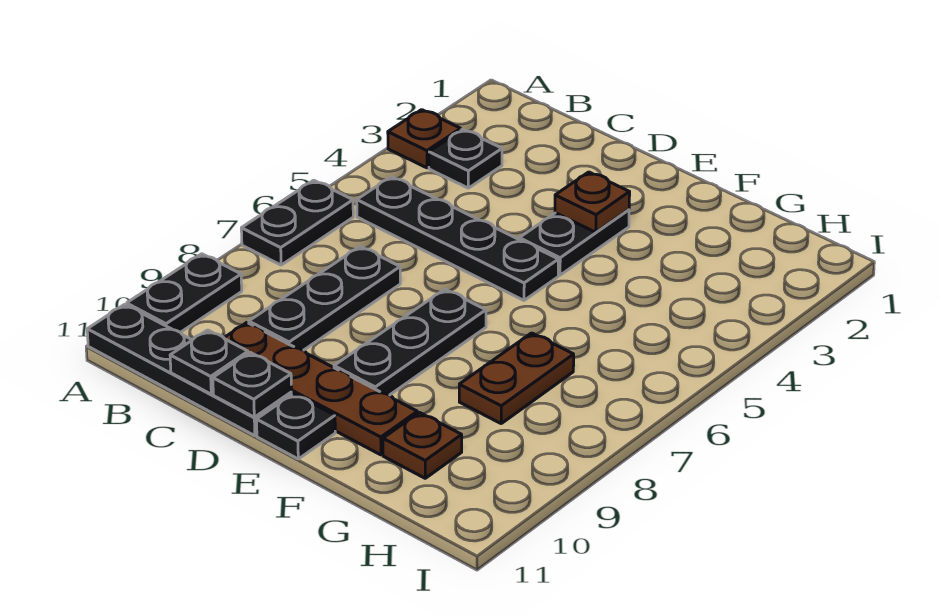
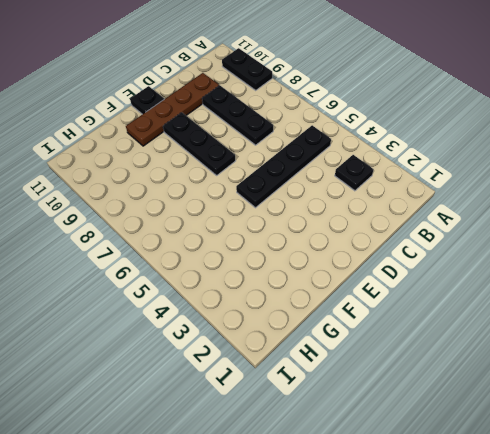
none -> brown 1x1 plate [388,110,461,168]
none -> black 1x2 plate [241,180,353,265]
none -> black 1x4 plate [87,304,292,436]

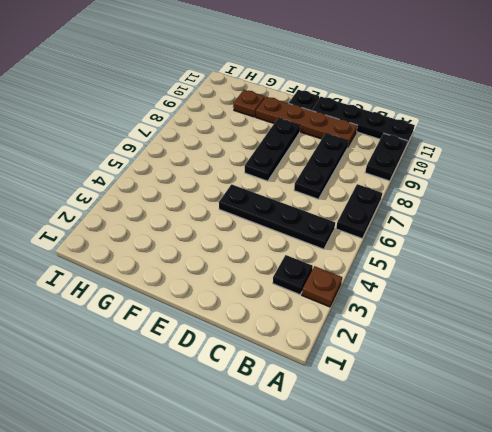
none -> black 1x2 plate [519,210,629,275]
none -> brown 1x2 plate [459,333,574,423]
none -> black 1x1 plate [170,330,248,394]

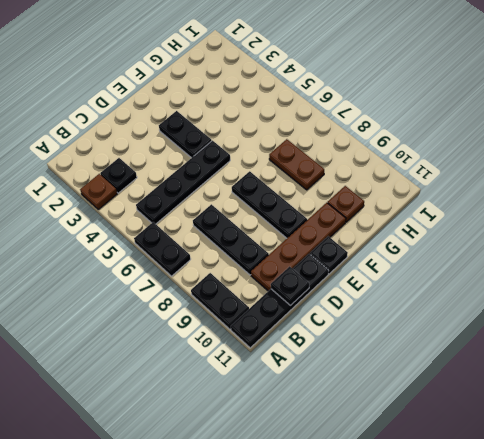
none -> black 1x1 plate [213,352,292,417]
none -> brown 1x1 plate [555,172,630,232]

